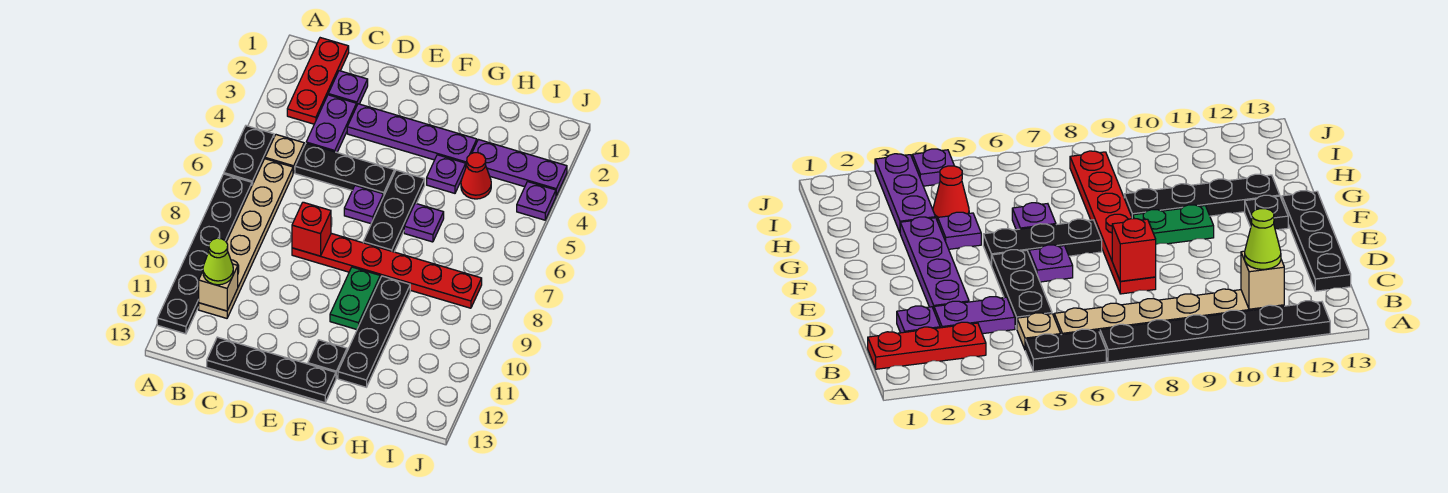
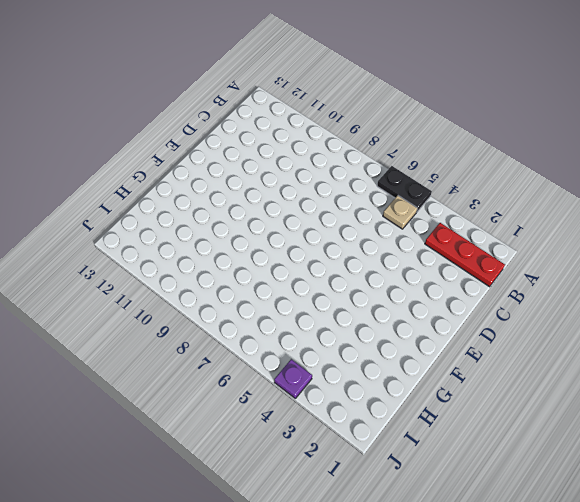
none -> black 1x6 plate [157,174,252,334]
none -> tan 1x6 plate [199,159,293,318]
none -> purple 1x1 plate [328,71,368,106]

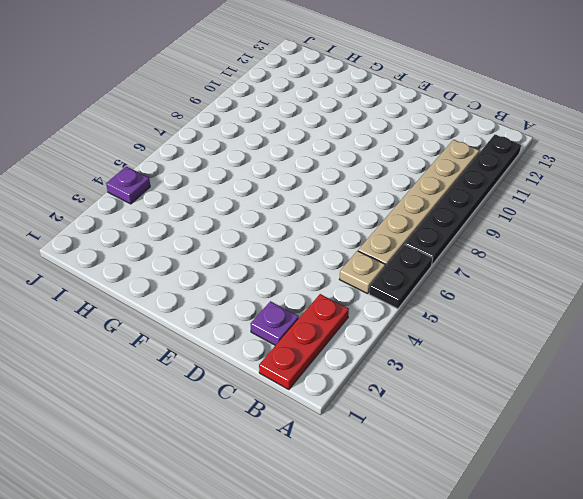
none -> purple 1x2 plate [306,95,356,152]
none -> black 1x3 plate [295,143,394,197]
none -> black 1x4 plate [207,337,336,403]

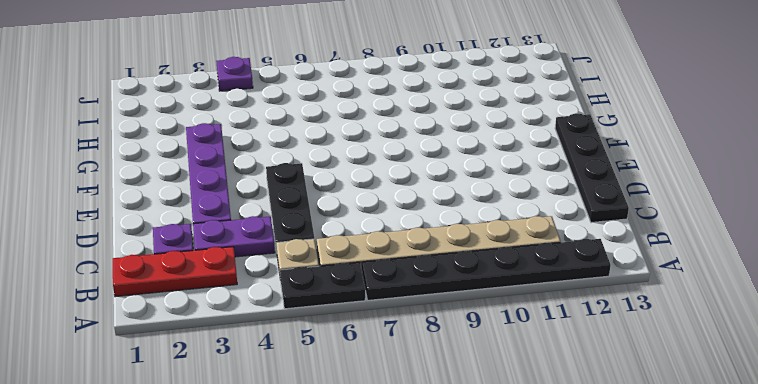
none -> red 1x6 plate [292,233,482,308]
none -> purple 1x1 plate [344,186,383,224]
none -> black 1x3 plate [363,170,425,252]

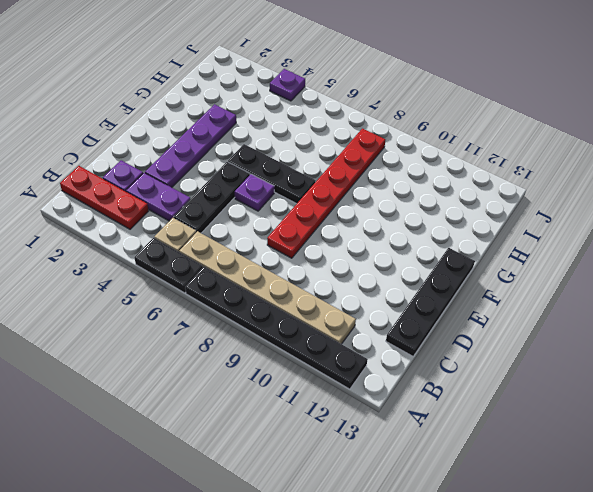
none -> green 1x2 plate [330,267,380,329]
none -> black 1x1 plate [308,340,347,378]
none -> purple 1x1 plate [427,155,466,193]

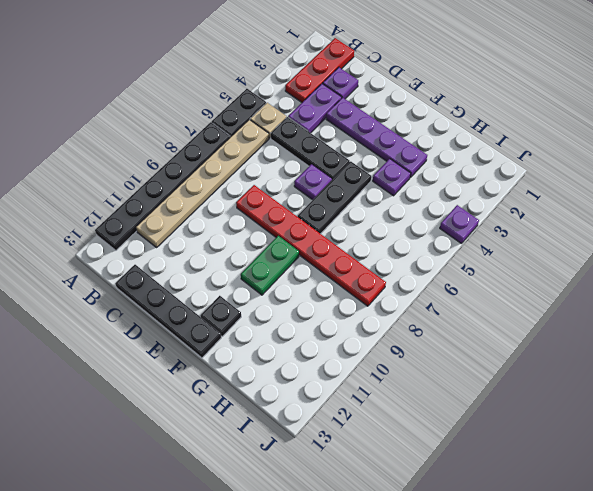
none -> purple 1x1 plate [404,203,444,242]
none -> black 1x4 plate [338,276,410,387]
none -> purple 1x3 plate [472,139,567,196]

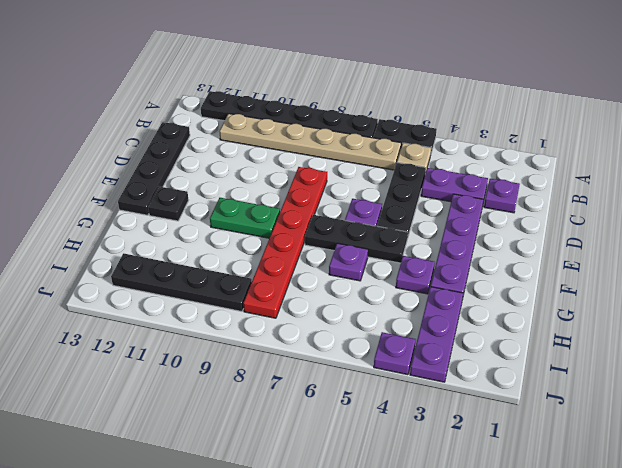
black 1x4 plate [111,253,252,311] -> black 1x4 plate moved to [338,276,410,387]
none -> red 1x3 plate [287,38,349,124]
none -> red 1x1 cone [461,153,491,199]
none -> tan 1x1 brick [199,264,238,311]

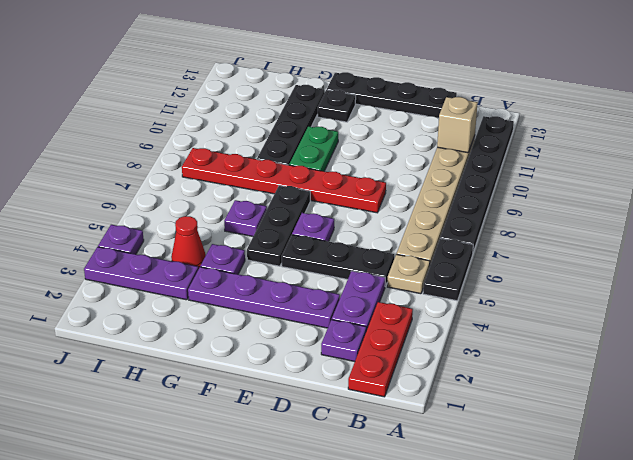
none -> red 1x1 brick [292,202,331,256]
none -> lime 1x1 cone [203,238,233,285]

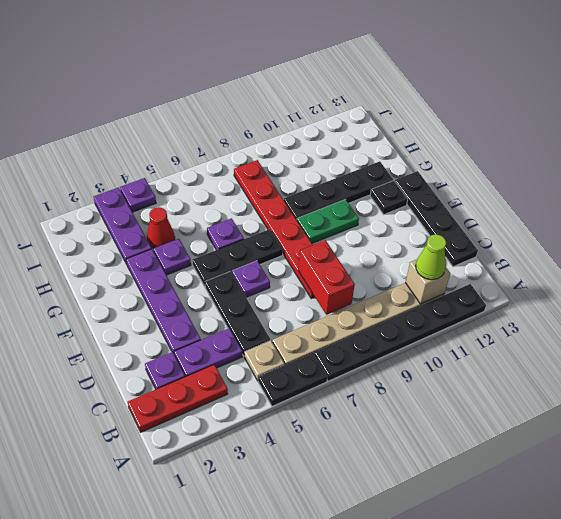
red 1x2 brick [298,240,355,315] -> red 1x1 brick [292,202,331,256]

